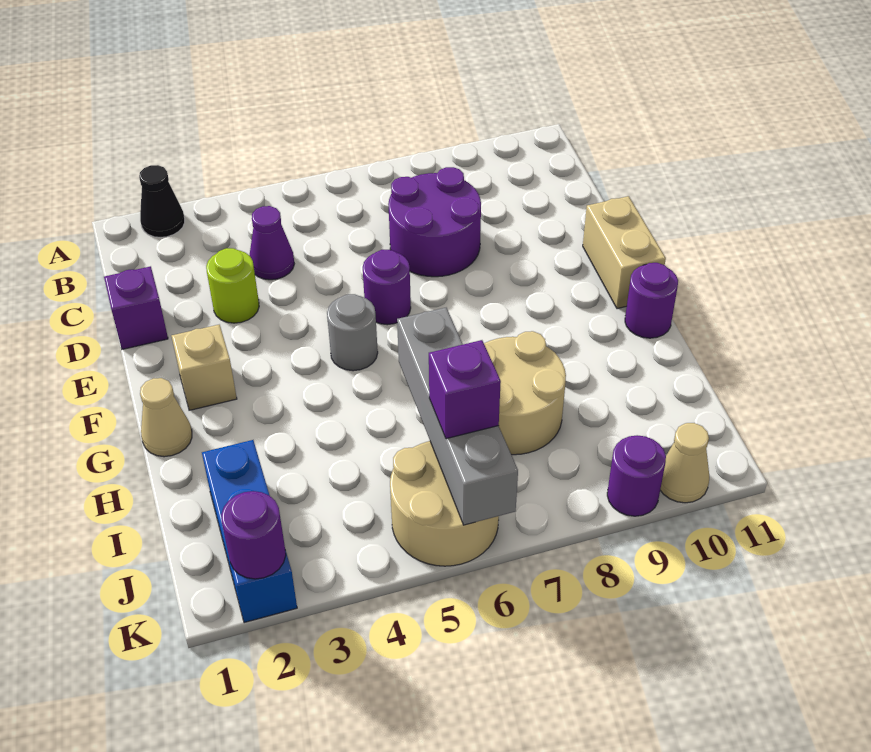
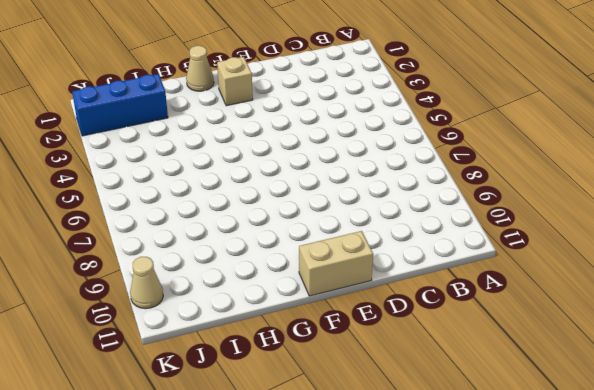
none -> black 1x1 cone [139,165,185,238]
none -> purple 1x1 cone [249,206,294,280]
none -> purple 2x2 round brick [388,167,481,277]

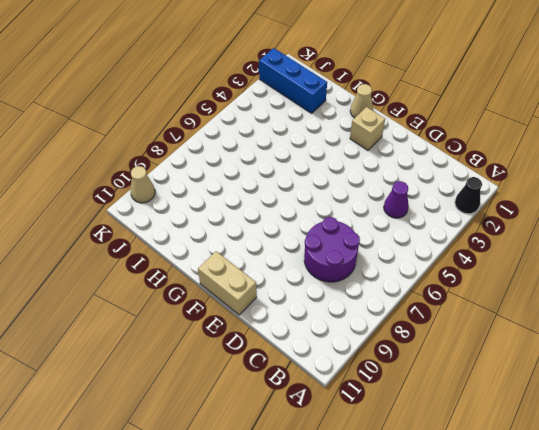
none -> purple 1x1 brick [104,266,168,349]
none -> lime 1x1 round brick [206,248,259,323]
none -> purple 1x1 round brick [363,250,411,325]

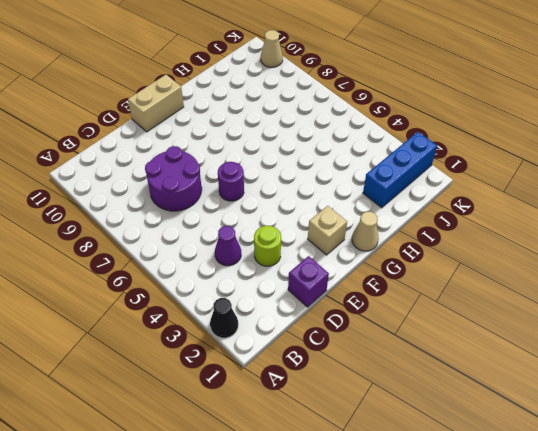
none -> grey 1x1 round brick [327,294,378,371]
none -> purple 1x1 round brick [625,263,678,338]
none -> tan 2x2 round brick [484,331,566,455]

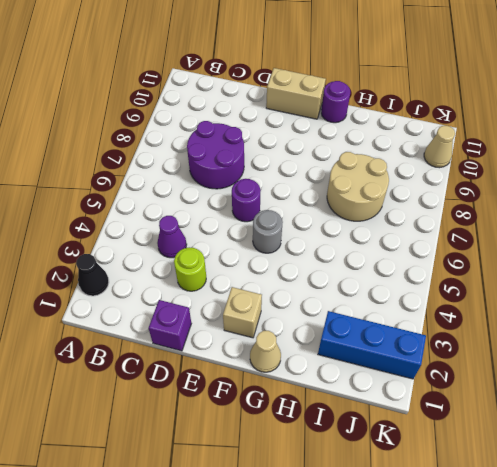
none -> tan 2x2 round brick [390,441,499,566]
none -> purple 1x1 round brick [607,435,666,516]
none -> grey 1x4 brick [397,308,518,525]

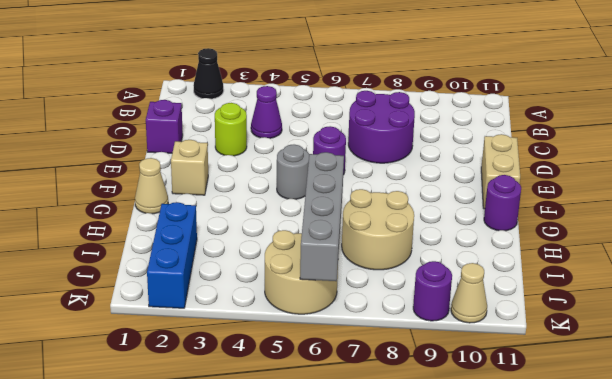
none -> purple 1x1 round brick [221,491,286,579]
none -> purple 1x1 brick [429,340,501,439]

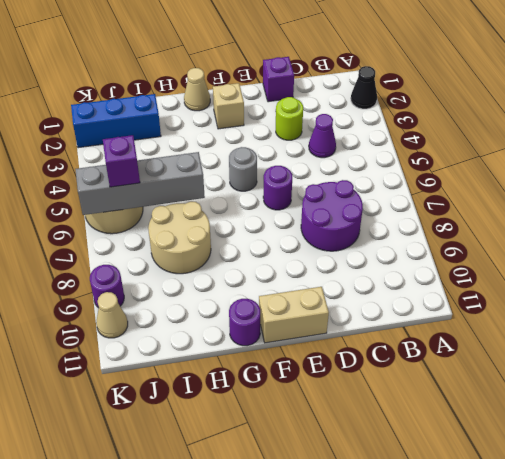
none -> purple 1x1 round brick [221,491,286,579]

